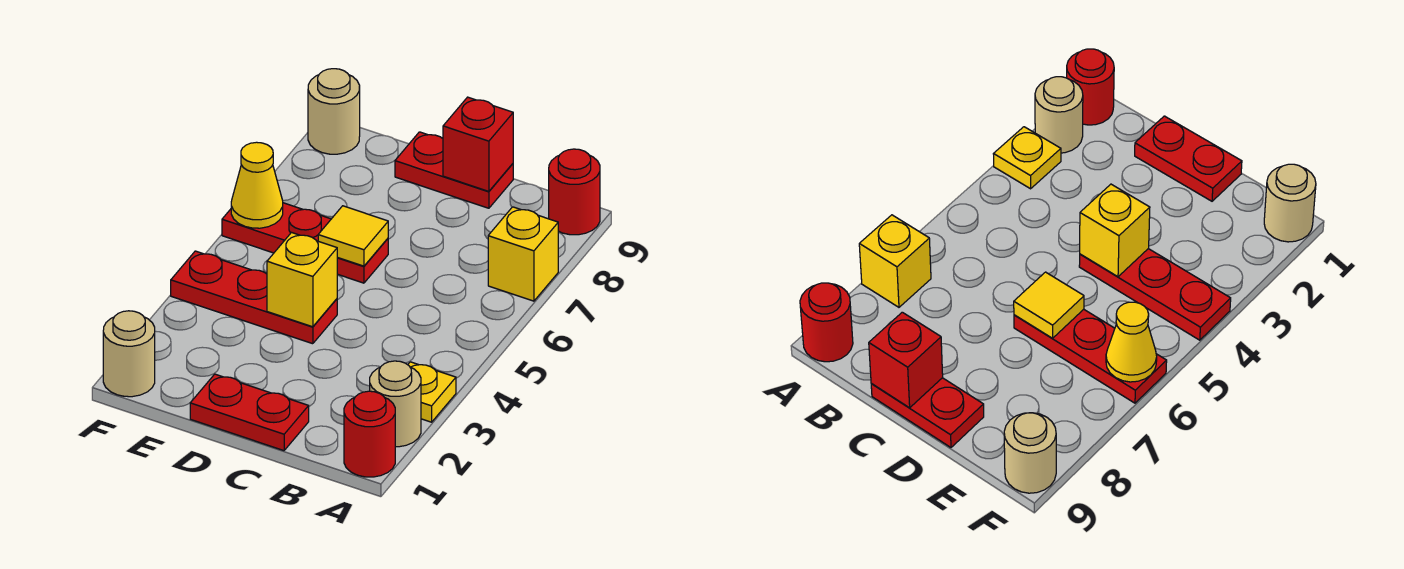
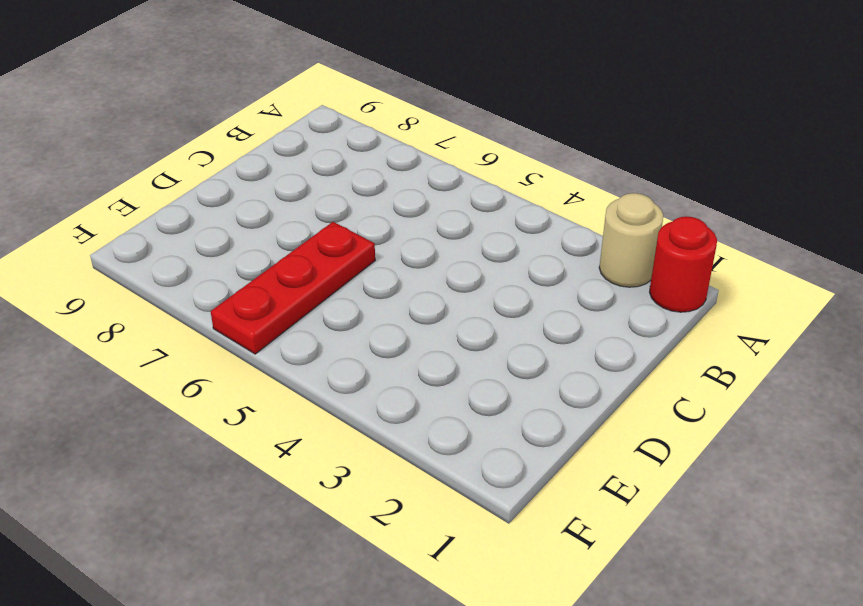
none -> yellow 1x1 plate [408,362,456,422]
none -> yellow 1x1 brick [488,207,558,301]
none -> red 1x1 round brick [549,149,600,235]

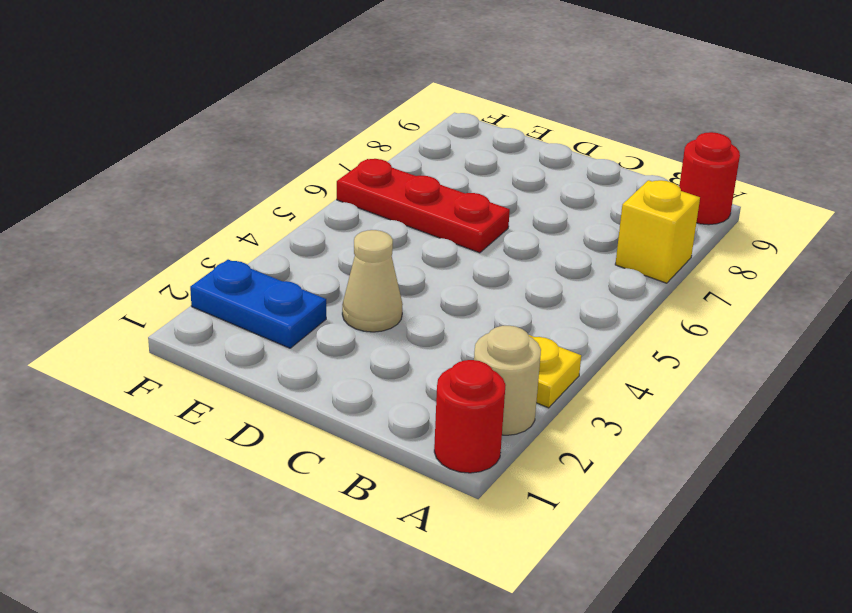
tan 1x1 cone [342,230,403,332] -> none
blue 1x2 plate [190,260,326,348] -> none
none -> red 1x2 plate [190,374,309,451]
none -> red 1x2 plate [395,132,513,208]
none -> red 1x3 plate [171,251,337,344]

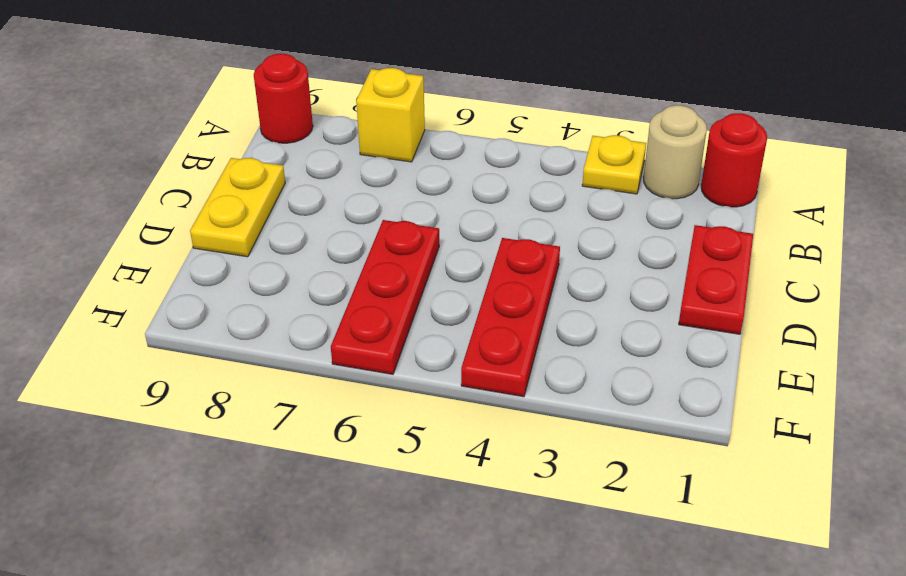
yellow 1x2 plate [190,158,285,257] -> red 1x2 plate [395,132,513,208]
none -> tan 1x1 round brick [103,311,155,397]
none -> tan 1x1 round brick [308,69,360,154]
none -> red 1x1 brick [443,97,513,191]

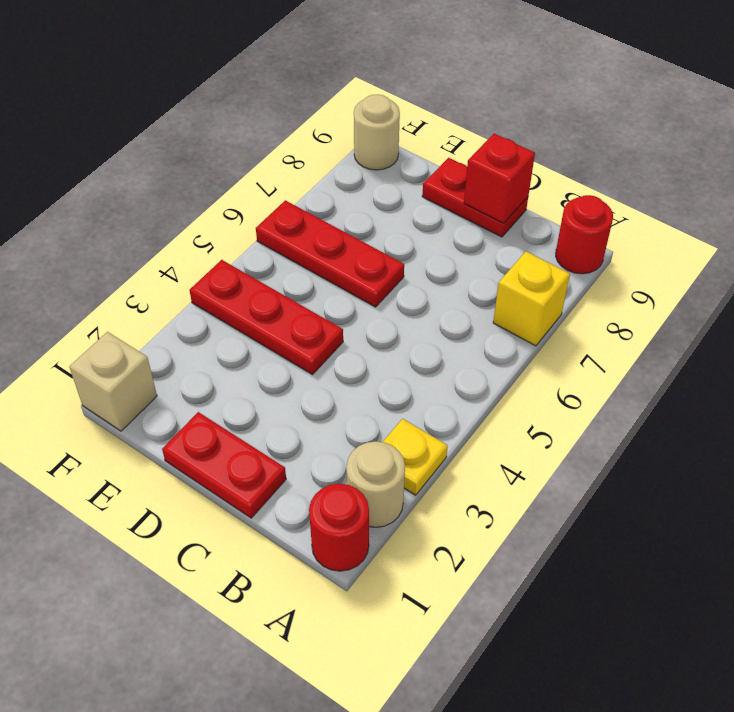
tan 1x1 brick [69,332,157,431] -> tan 1x1 round brick [103,311,155,397]
none -> yellow 1x1 brick [267,233,337,327]
none -> yellow 1x1 tile [318,206,388,266]
none -> yellow 1x1 cone [231,142,283,228]

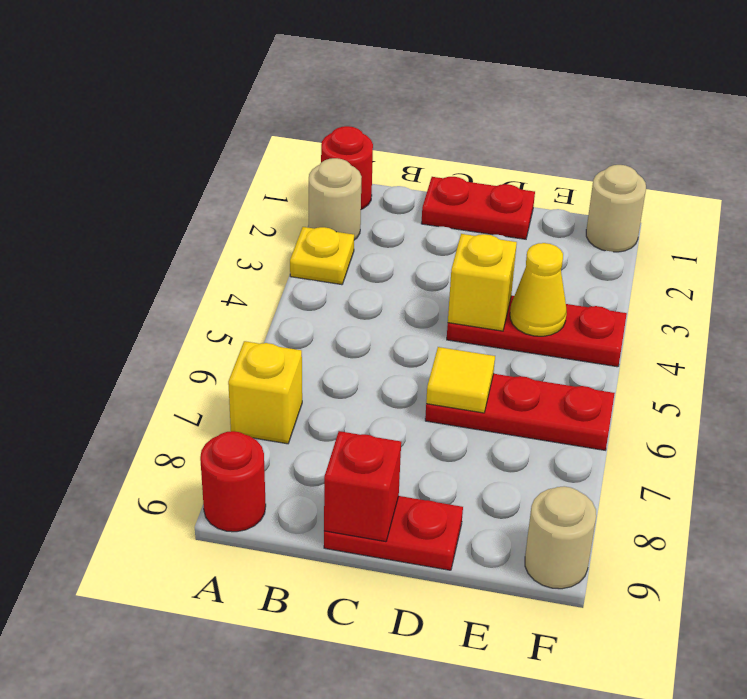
yellow 1x1 cone [510,243,567,336] -> yellow 1x1 cone moved to [231,142,283,228]

